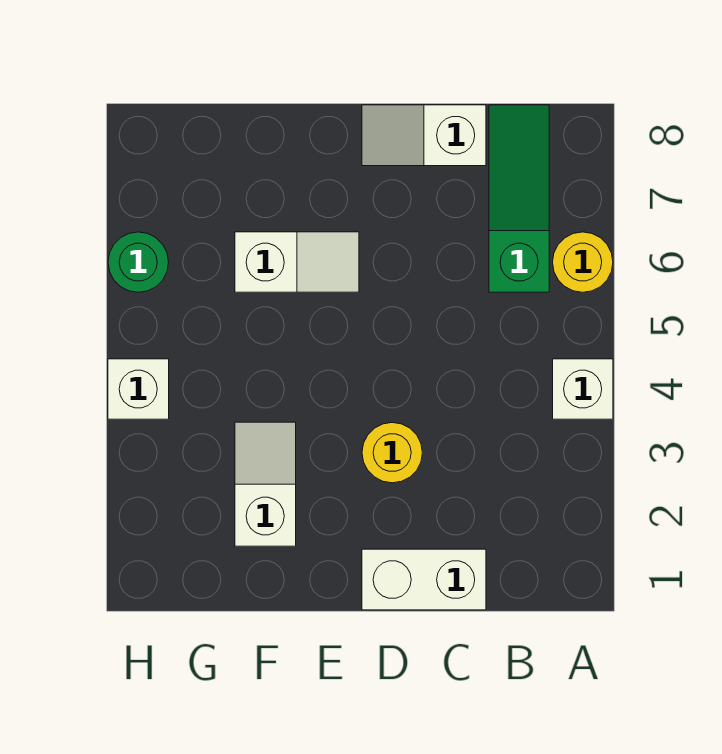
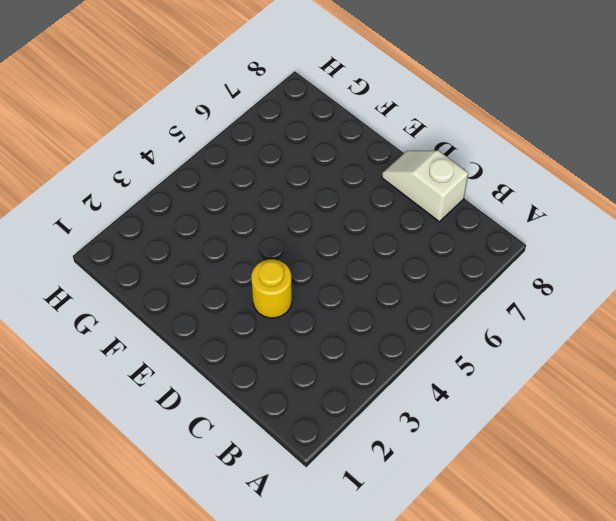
none -> white 1x1 brick [553,359,613,419]
none -> yellow 1x1 round brick [553,232,613,292]

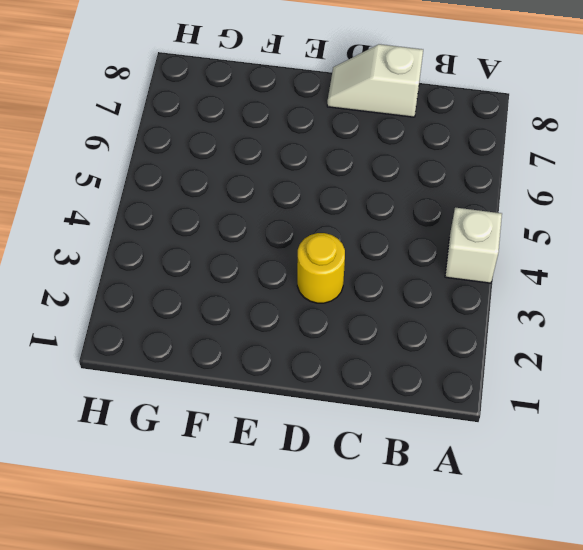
none -> yellow 1x1 round brick [553,232,613,292]
none -> green 1x3 slope [489,105,549,292]

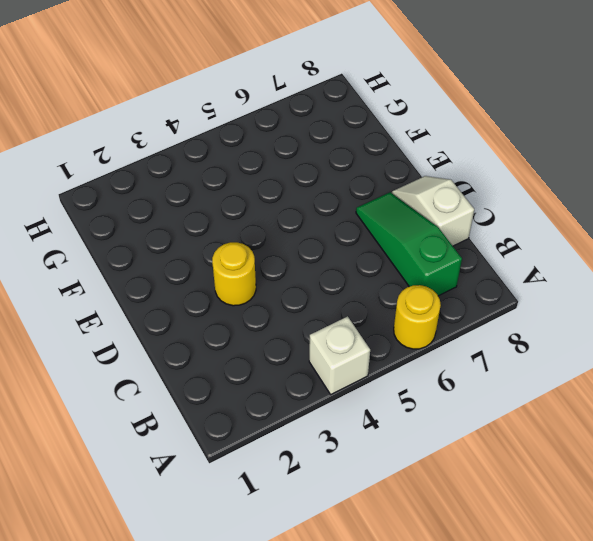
green 1x3 slope [356,192,462,296] -> green 1x3 slope turned to [489,105,549,292]
none -> white 1x2 brick [362,549,486,610]
none -> white 1x2 slope [235,232,359,292]

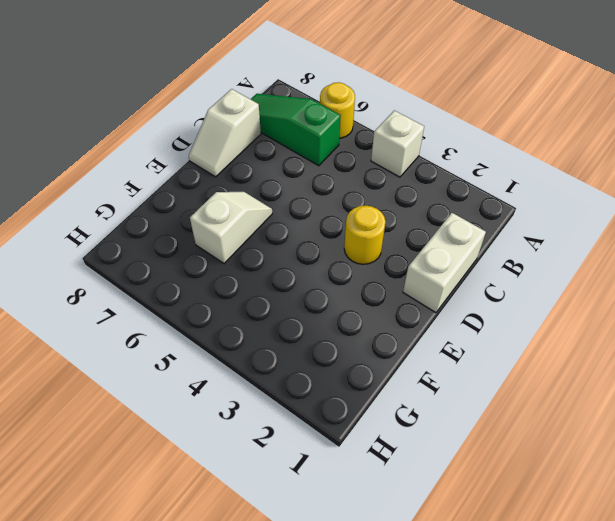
none -> white 1x2 slope [235,422,296,546]
none -> white 1x1 brick [108,359,169,419]

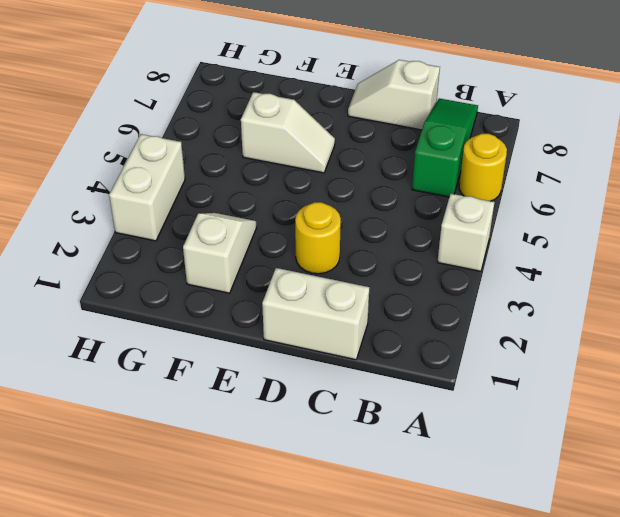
white 1x2 brick [109,134,185,241] -> white 1x1 brick [108,359,169,419]
none -> green 1x1 round brick [108,232,169,292]

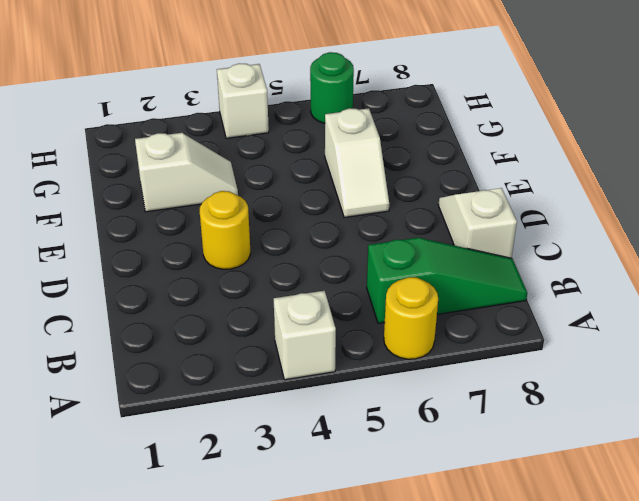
none -> white 1x2 brick [362,549,486,610]

